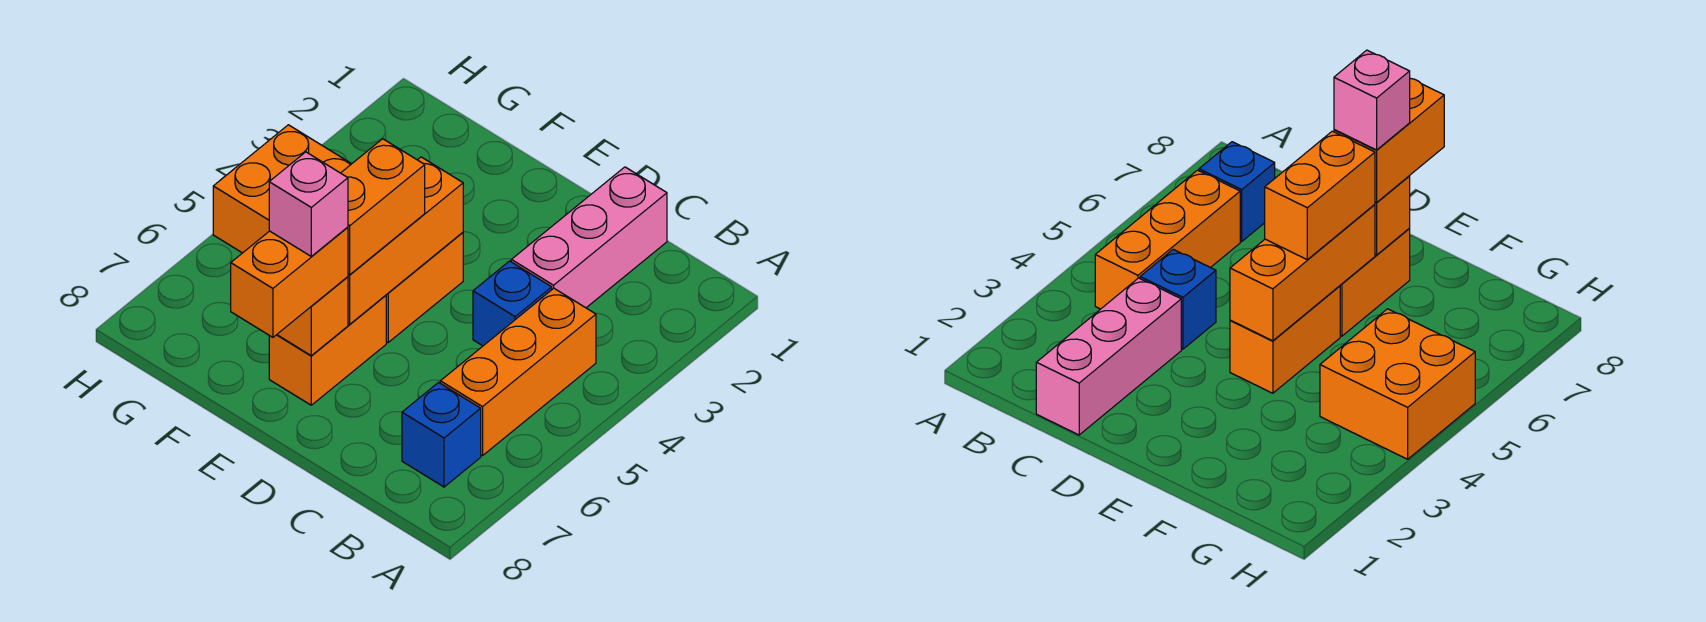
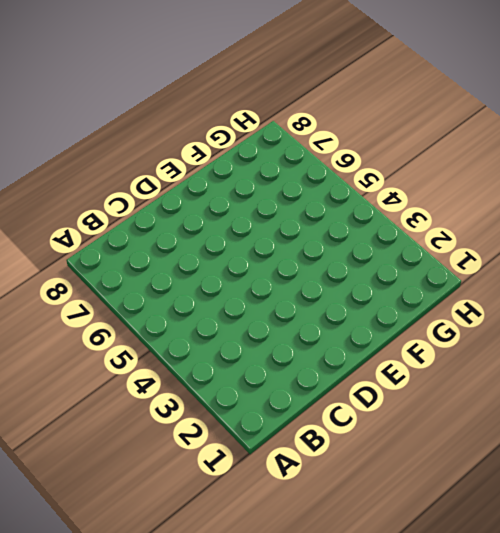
none -> orange 1x3 brick [440,288,596,456]
none -> blue 1x1 brick [402,382,481,487]
none -> pink 1x3 brick [511,167,667,308]

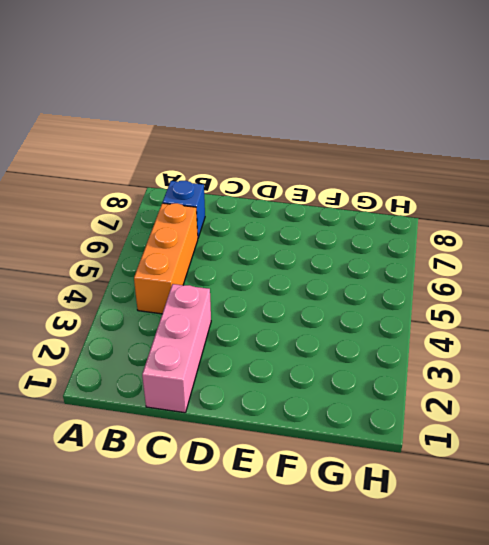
none -> blue 1x1 brick [473,261,552,346]
none -> orange 1x2 brick [386,232,463,342]
none -> orange 1x2 brick [269,295,386,405]

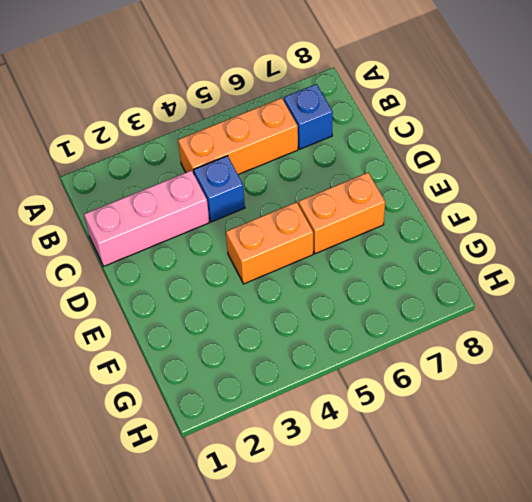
none -> orange 2x2 brick [213,125,351,253]
none -> orange 1x3 brick [348,157,463,324]
none -> orange 1x1 brick [277,277,348,356]

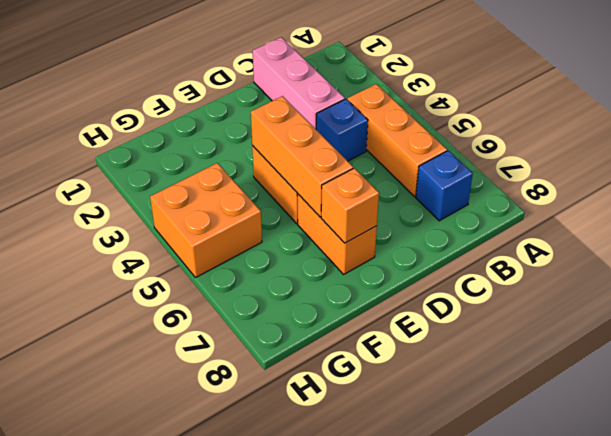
none -> orange 1x2 brick [341,139,425,275]
none -> orange 1x2 brick [231,227,348,337]
none -> pink 1x1 brick [269,152,348,257]

